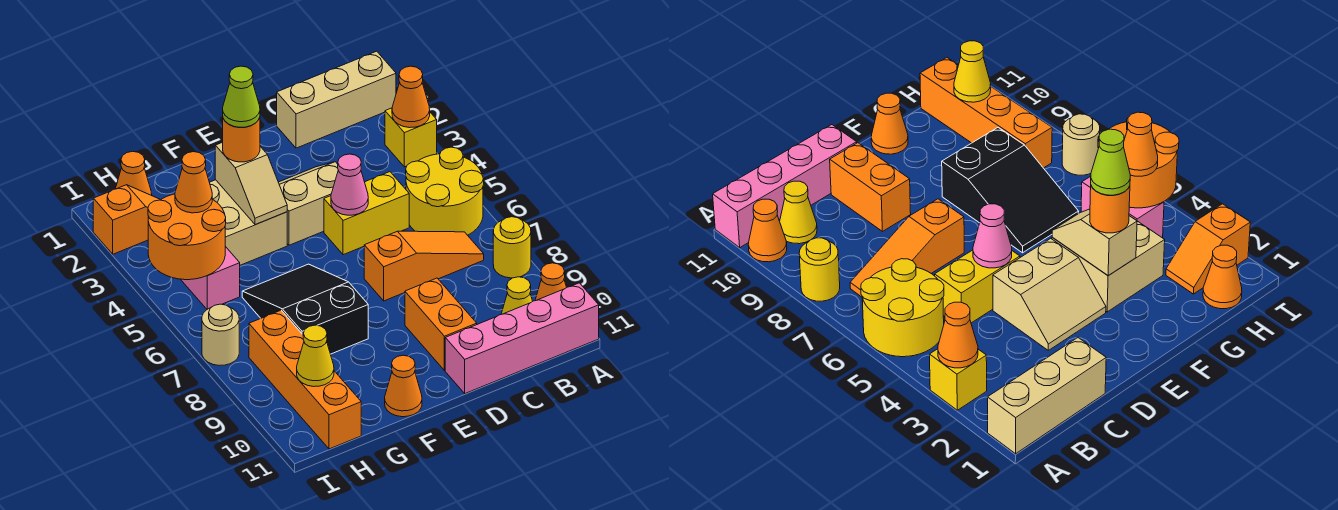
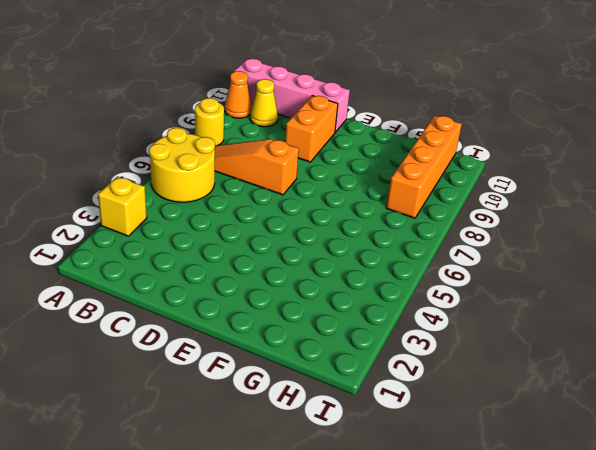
none -> tan 1x3 brick [277,51,396,148]
none -> yellow 1x2 brick [324,172,409,255]
none -> tan 2x2 slope [278,162,338,245]

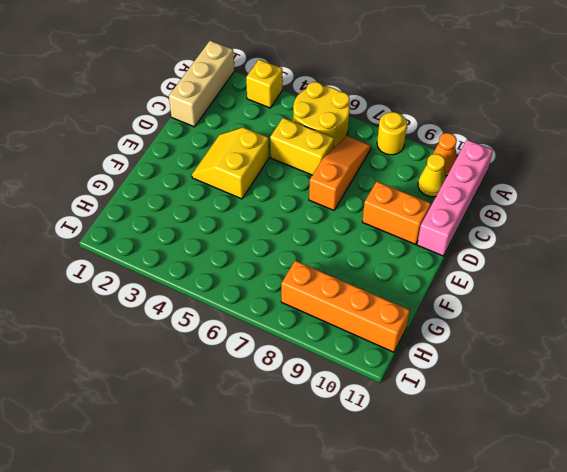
yellow 1x2 brick [270,118,334,175] -> yellow 1x2 brick turned to [324,172,409,255]
yellow 2x2 slope [192,127,269,199] -> tan 2x2 slope [278,162,338,245]
none -> tan 2x2 brick [209,180,287,265]
none -> black 2x3 slope [242,264,368,354]
none -> orange 1x1 cone [385,355,422,417]

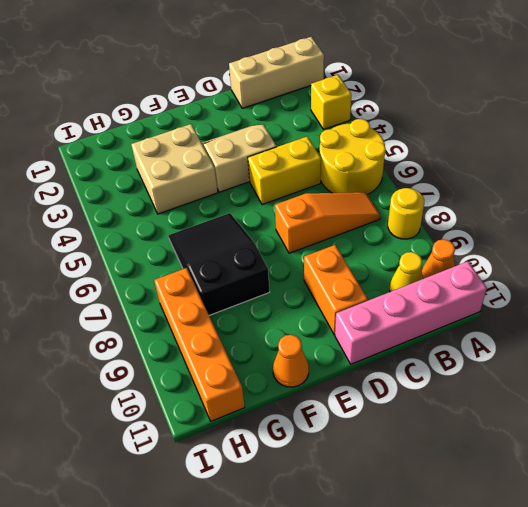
none -> orange 1x1 cone [115,151,152,195]
none -> orange 1x2 slope [93,185,160,254]
none -> pink 1x2 brick [181,246,240,309]

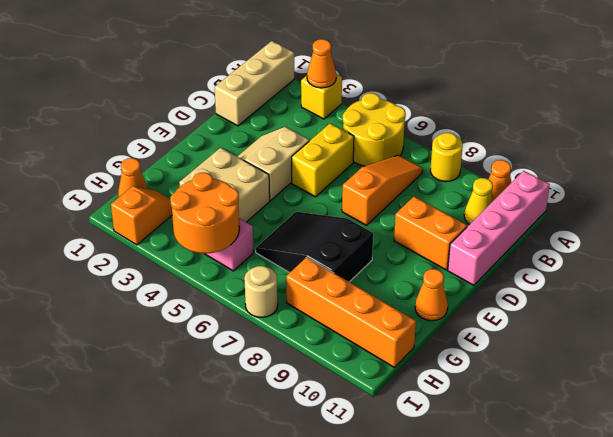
none -> pink 1x1 cone [331,154,368,215]
none -> tan 1x2 slope [215,142,287,225]
none -> yellow 1x1 cone [297,325,334,387]

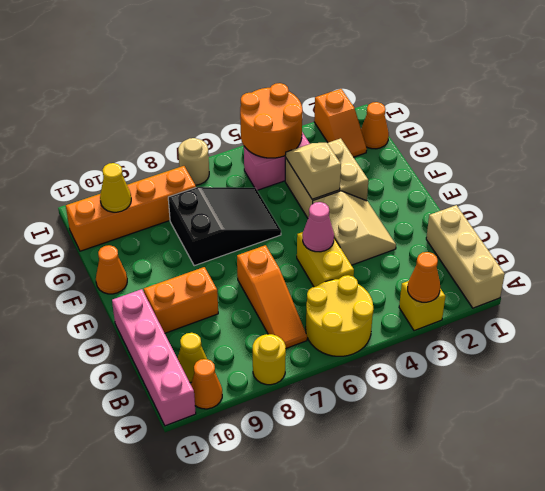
tan 1x2 slope [285,143,341,199] -> tan 1x2 slope turned to [215,142,287,225]
none -> orange 1x1 round brick [223,117,260,162]
none -> orange 1x1 cone [175,152,212,213]
none -> lime 1x1 cone [223,66,260,127]

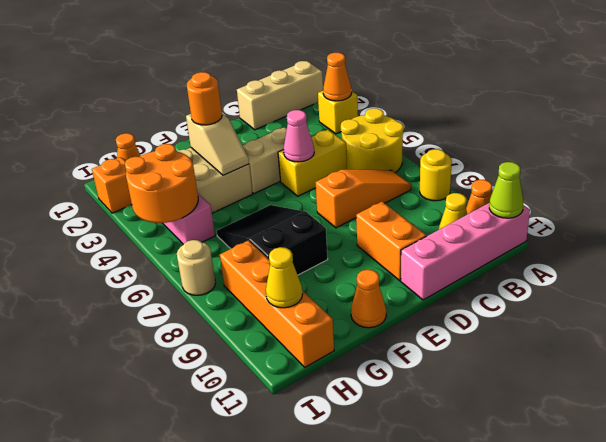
lime 1x1 cone [489,162,523,218] -> lime 1x1 cone moved to [223,66,260,127]
none -> orange 1x1 cone [175,152,212,213]

